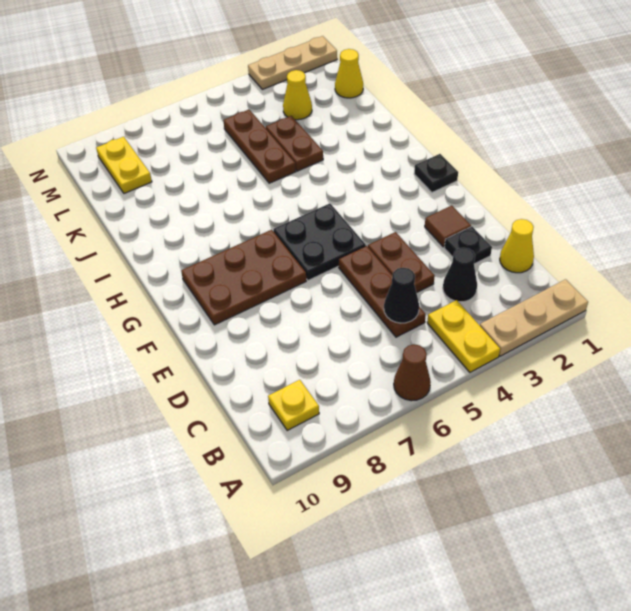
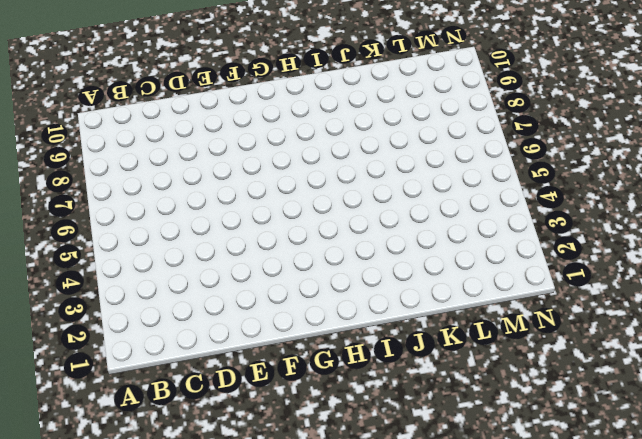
none -> tan 1x3 plate [480,279,588,356]
none -> yellow 1x2 plate [427,300,500,372]
none -> brown 1x1 cone [394,344,431,401]

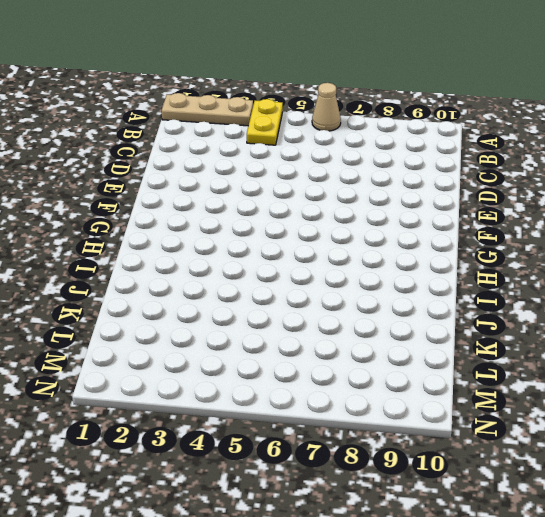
tan 1x1 cone [312,83,341,131] -> brown 1x1 cone [394,344,431,401]
none -> yellow 1x1 plate [268,380,319,430]
none -> yellow 1x1 cone [500,219,534,273]
none -> black 1x1 cone [443,248,477,302]

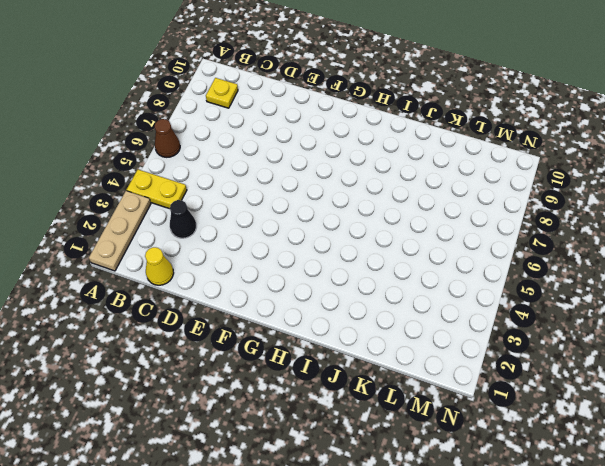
none -> brown 1x3 plate [339,246,426,337]
none -> black 1x1 plate [444,227,492,264]
none -> brown 1x2 plate [368,232,435,293]

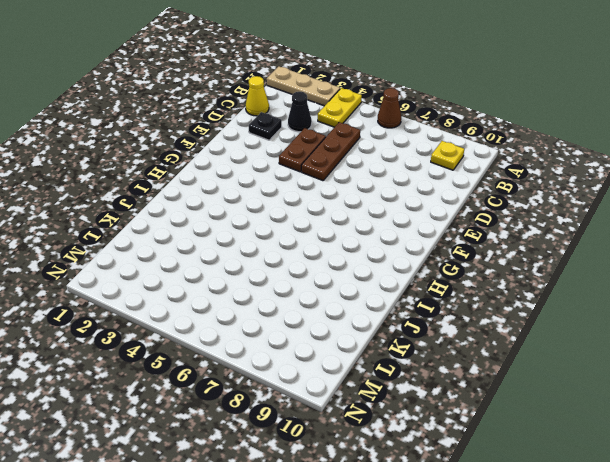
none -> brown 1x1 tile [425,206,471,247]
none -> black 2x2 plate [273,203,366,280]
none -> brown 2x3 plate [181,230,306,325]

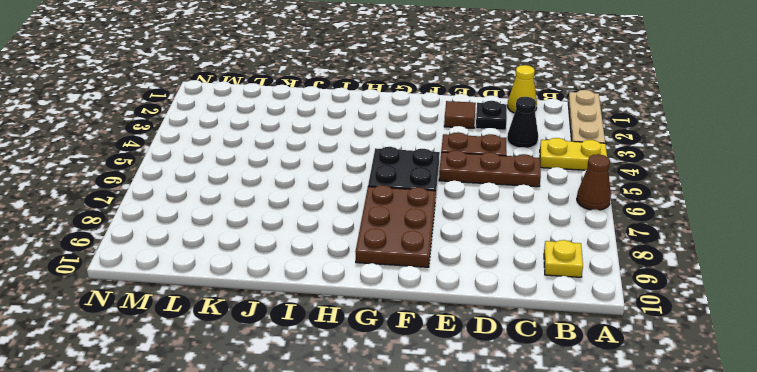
none -> black 1x1 plate [414,154,458,192]
none -> brown 1x2 plate [266,116,323,171]
none -> brown 1x3 plate [223,110,296,183]

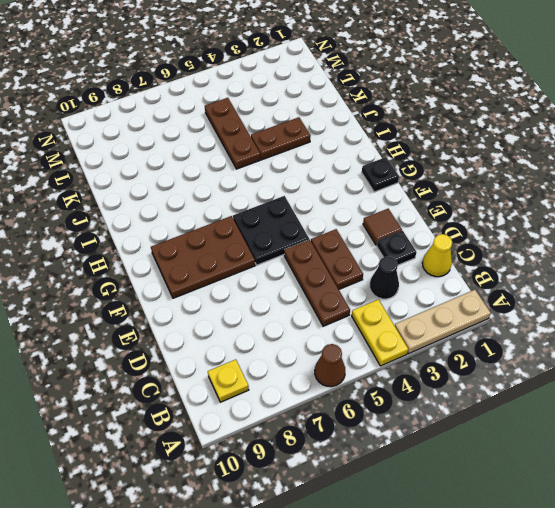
brown 1x2 plate [251,117,311,160] -> brown 1x2 plate turned to [266,116,323,171]
none -> yellow 1x1 cone [335,49,363,98]
none -> yellow 1x1 cone [283,70,312,120]
none -> yellow 1x2 plate [96,137,152,193]

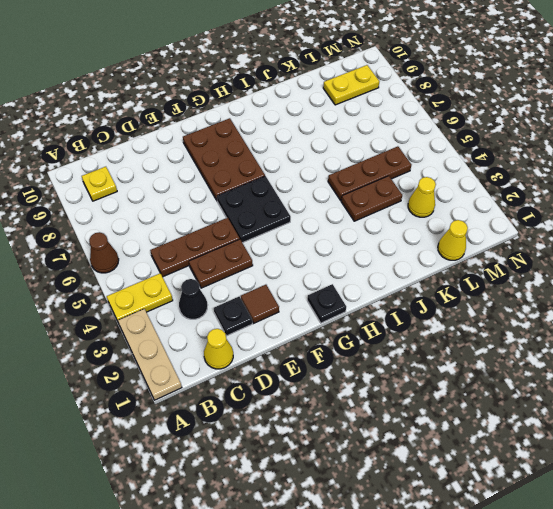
none -> tan 1x3 plate [248,36,337,89]
none -> black 1x1 cone [384,268,419,323]

